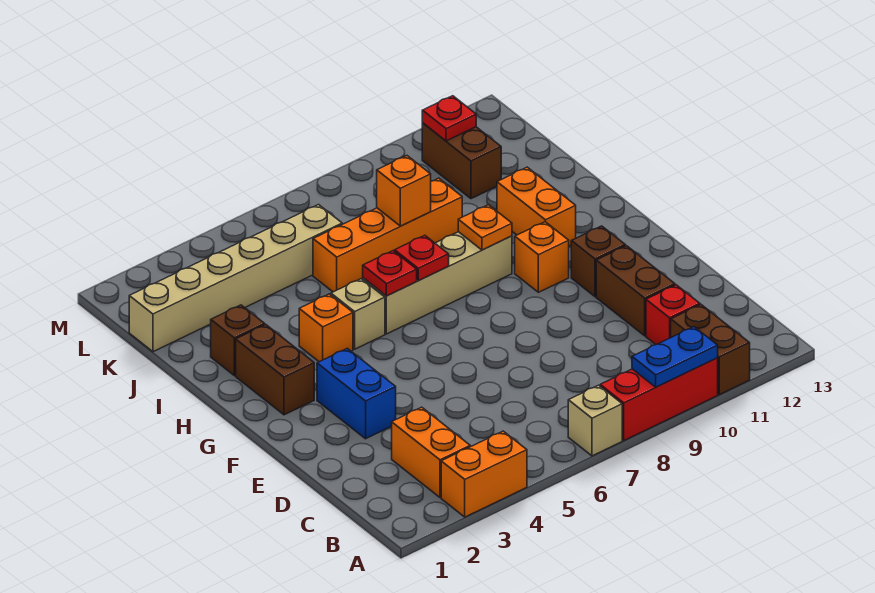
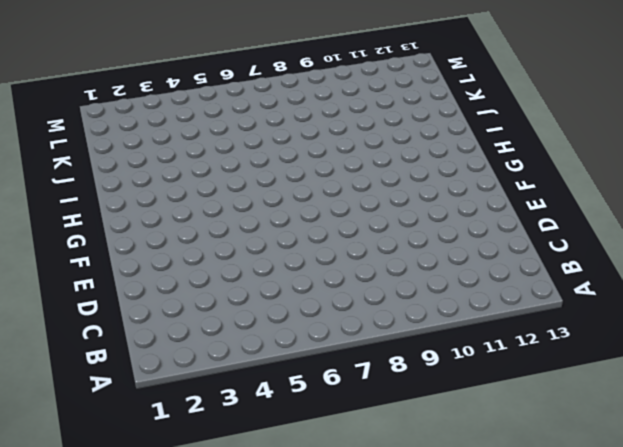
none -> orange 1x2 brick [441,431,527,517]
none -> tan 1x1 brick [568,385,622,456]
none -> red 1x3 brick [600,358,718,440]

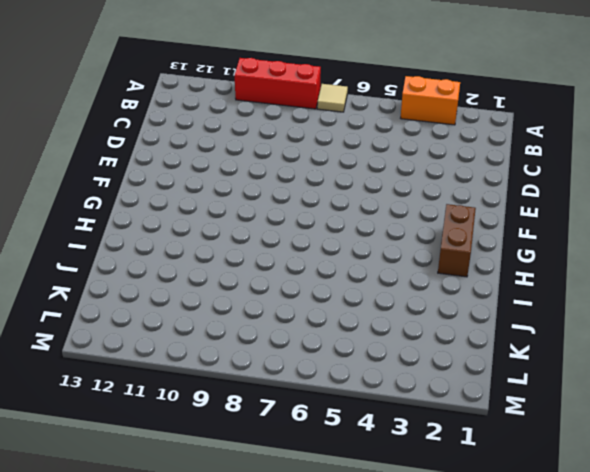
tan 1x1 tile [317,84,348,112] -> tan 1x1 brick [568,385,622,456]
none -> brown 1x2 brick [671,305,750,395]
none -> orange 1x2 brick [392,407,470,497]
none -> red 1x1 brick [646,285,700,345]

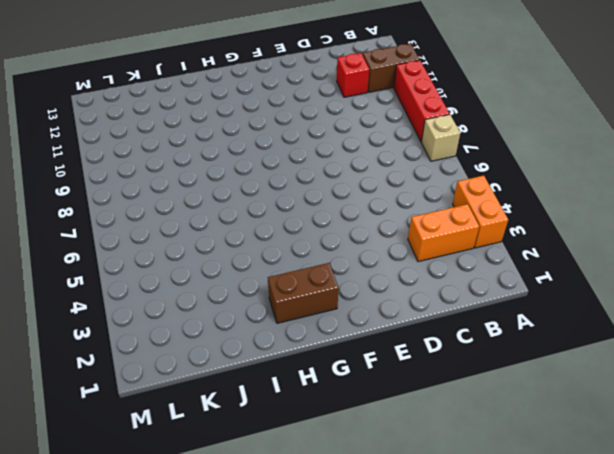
none -> brown 1x2 brick [596,246,675,336]
none -> blue 1x2 brick [317,348,396,439]
none -> brown 1x1 brick [571,226,625,297]

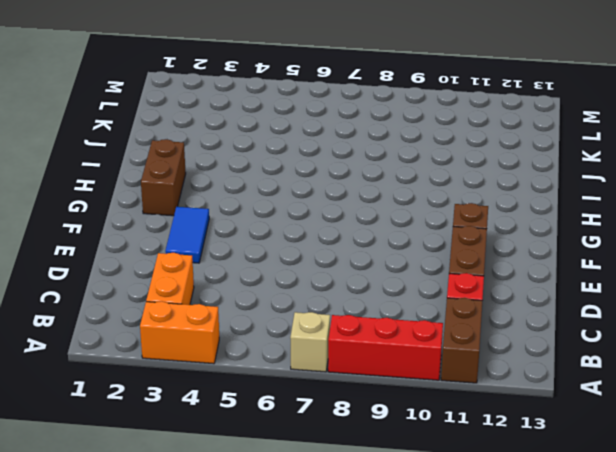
blue 1x2 tile [165,207,209,263] -> blue 1x2 brick [317,348,396,439]
none -> orange 1x1 brick [515,222,569,292]
none -> orange 1x1 brick [299,294,353,362]
none -> tan 1x1 brick [331,279,385,349]

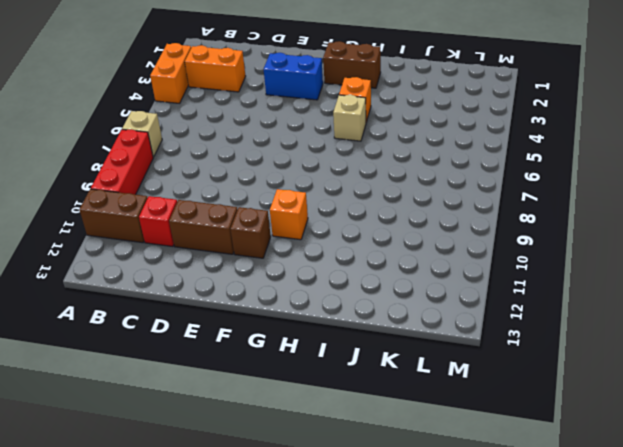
none -> tan 1x4 brick [363,232,512,334]
none -> orange 1x2 brick [497,167,576,246]
none -> brown 1x1 brick [211,305,265,376]

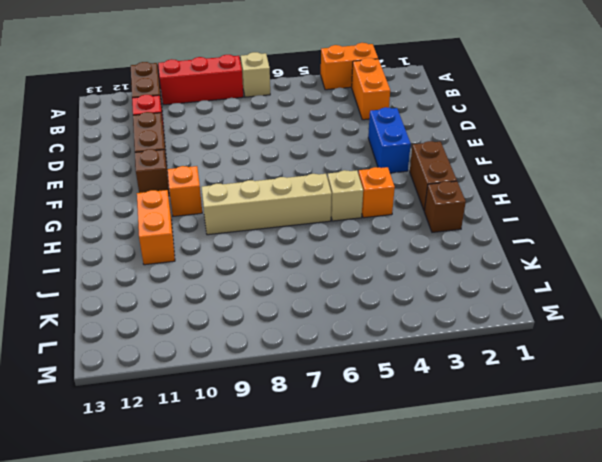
none -> orange 1x4 brick [313,178,462,292]
none -> tan 1x6 brick [129,205,342,352]
none -> brown 1x2 brick [422,123,501,199]

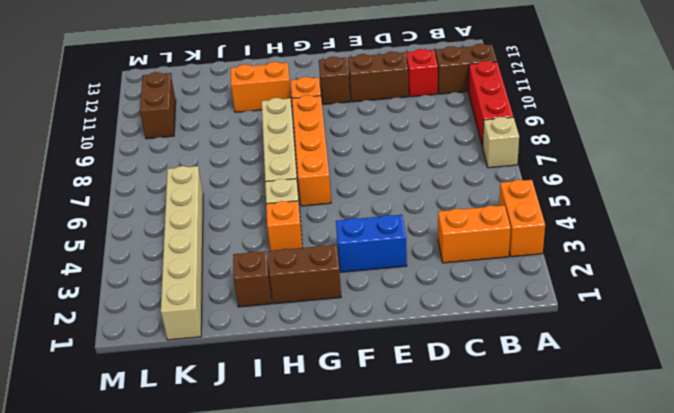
orange 1x4 brick [292,95,331,206] -> orange 1x4 brick moved to [313,178,462,292]
brown 1x2 brick [140,72,176,139] -> brown 1x2 brick turned to [422,123,501,199]
none -> blue 1x2 plate [632,327,718,387]
none -> red 1x1 plate [363,251,417,296]
none -> red 1x1 plate [395,235,449,280]

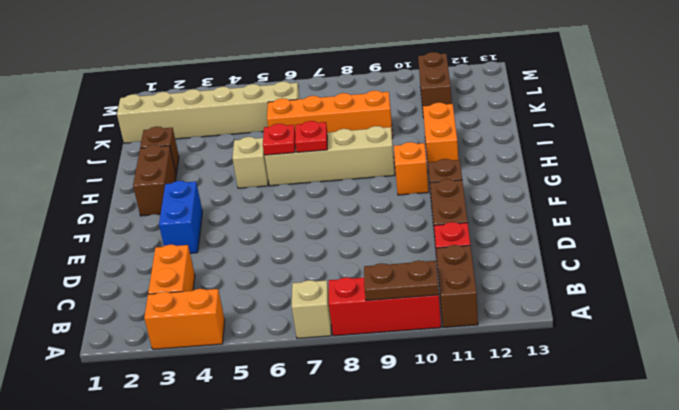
brown 1x2 plate [364,260,439,301] -> blue 1x2 plate [632,327,718,387]
none -> orange 1x1 brick [299,294,353,362]
none -> orange 1x1 plate [458,205,512,250]
none -> orange 1x1 brick [377,156,431,226]

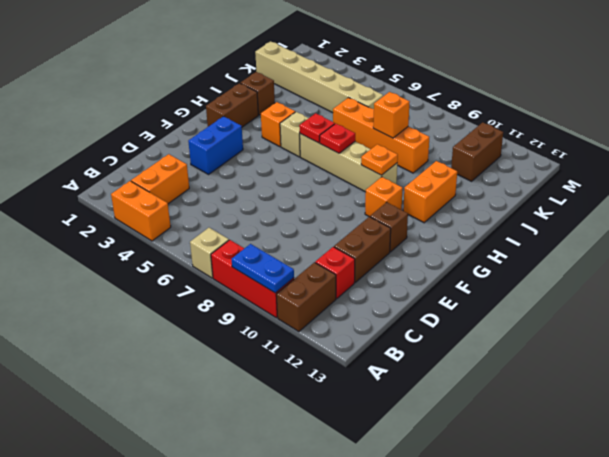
none -> red 1x1 plate [422,96,476,141]

